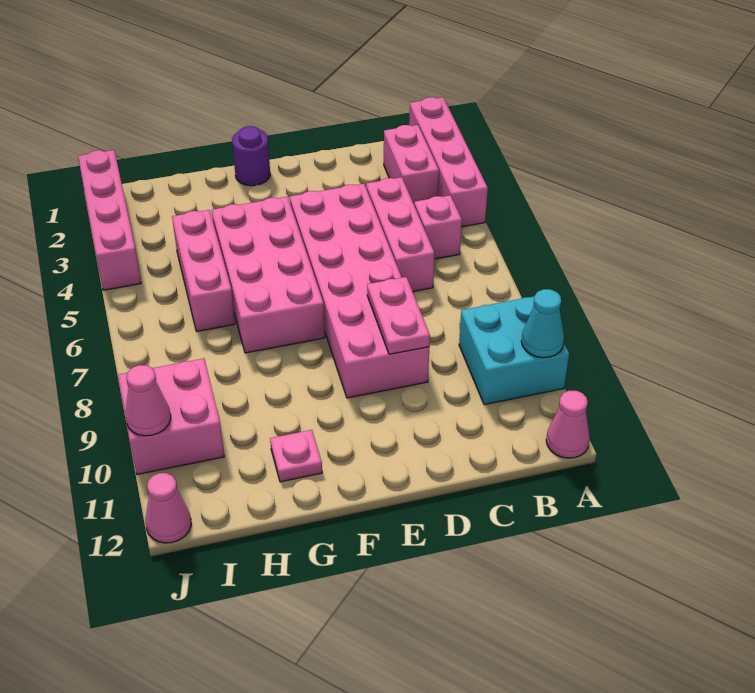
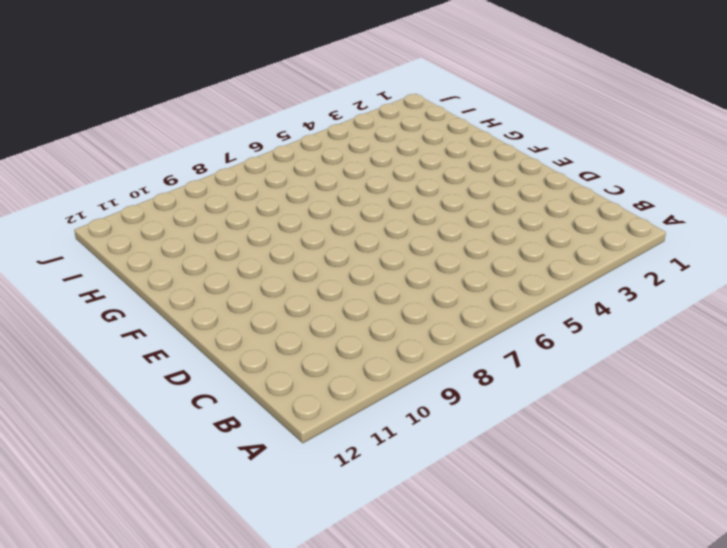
none -> pink 1x4 brick [409,97,488,227]
none -> cyan 2x2 brick [459,297,569,405]
none -> pink 1x1 cone [546,391,590,458]

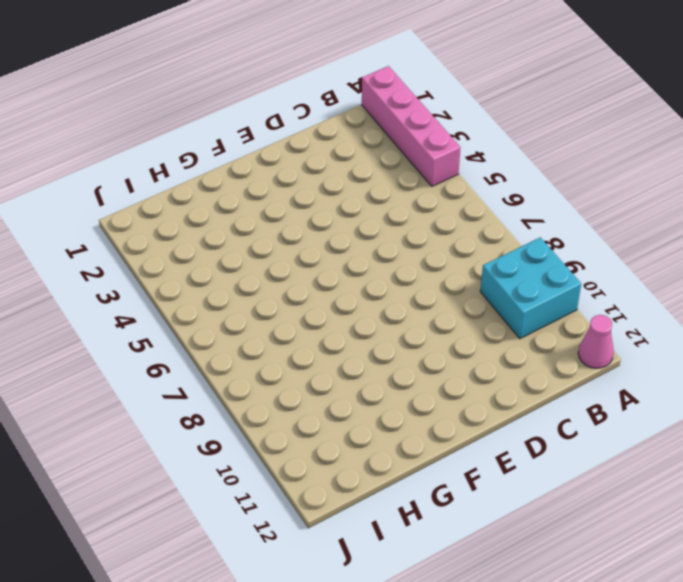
none -> pink 1x2 brick [384,125,439,204]
none -> pink 1x1 brick [414,195,462,259]
none -> pink 1x3 brick [366,177,434,292]

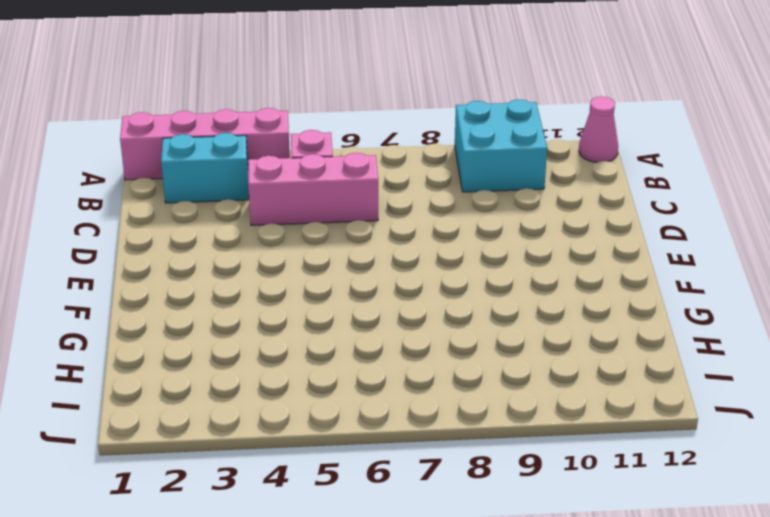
cyan 1x2 brick [161,133,249,203] -> pink 1x2 brick [384,125,439,204]
none -> pink 2x6 brick [290,184,429,398]
none -> purple 1x1 round brick [232,126,270,186]
none -> pink 2x4 brick [212,197,325,353]

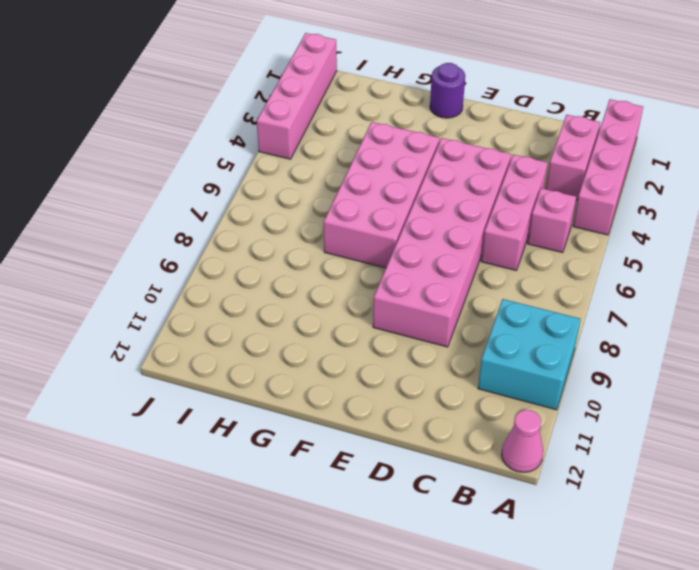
none -> pink 1x1 plate [270,430,322,482]
none -> pink 1x3 brick [172,210,235,331]
none -> pink 2x2 brick [118,359,224,474]

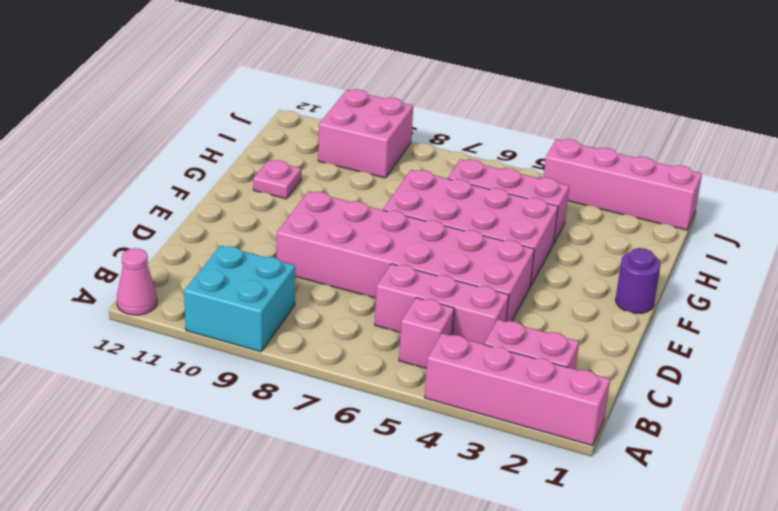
none -> pink 1x1 cone [146,473,191,543]
none -> cyan 1x1 cone [521,289,564,358]
none -> pink 1x2 plate [367,277,430,354]

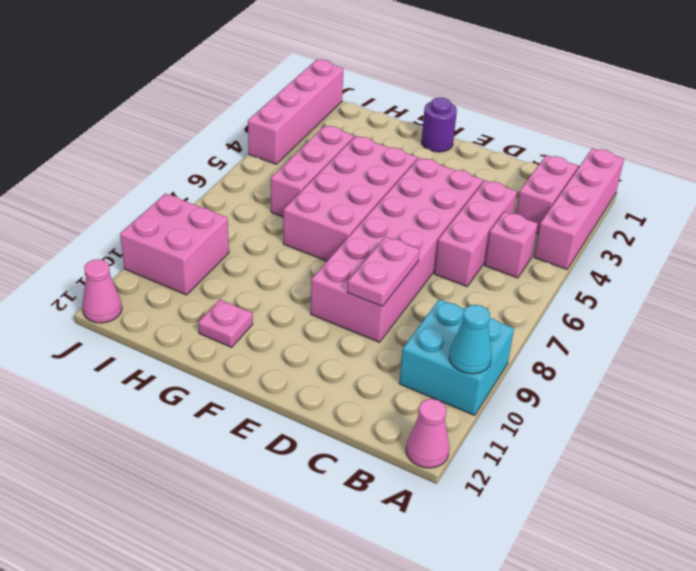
none -> pink 1x1 cone [125,365,171,436]

